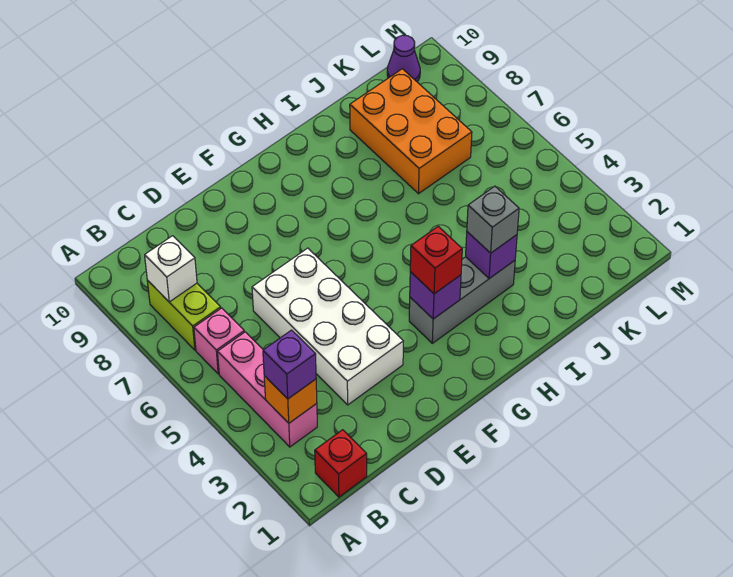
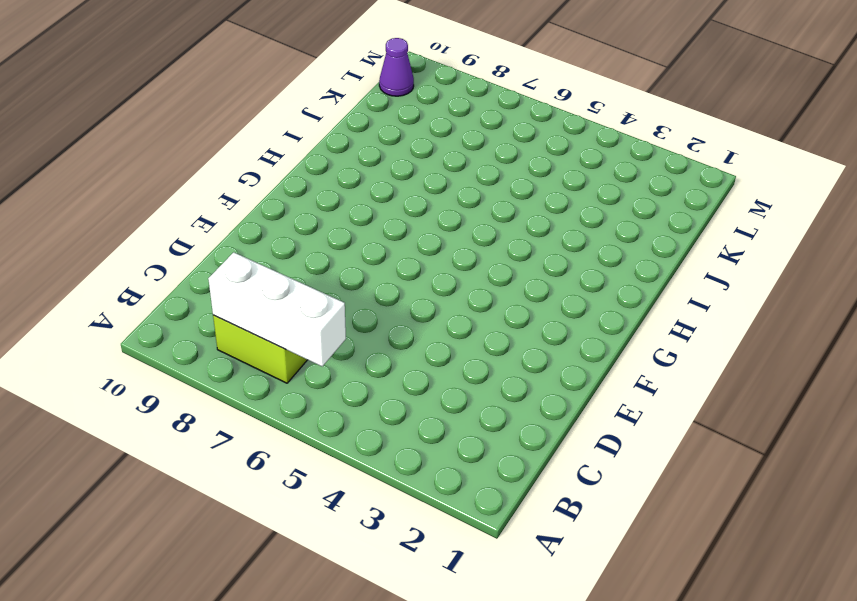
white 1x3 brick [208,252,346,366] -> white 1x1 brick [145,236,197,302]
none -> red 1x1 brick [315,430,367,497]
none -> pink 1x3 brick [218,332,317,447]
none -> pink 1x1 brick [194,308,244,374]

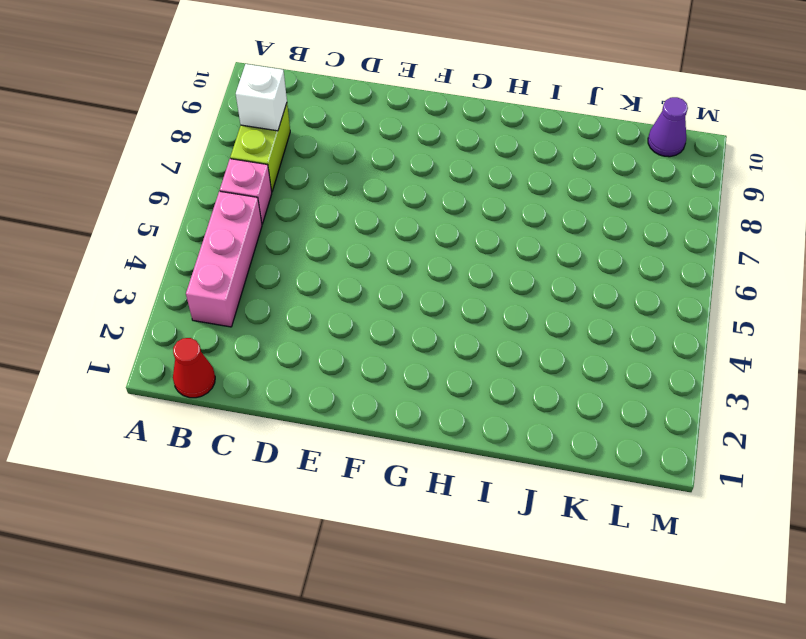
red 1x1 cone [173,338,215,398] -> red 1x1 brick [315,430,367,497]
none -> white 2x4 brick [252,248,403,405]
none -> grey 1x3 brick [409,257,515,343]
none -> orange 2x3 brick [350,69,472,194]

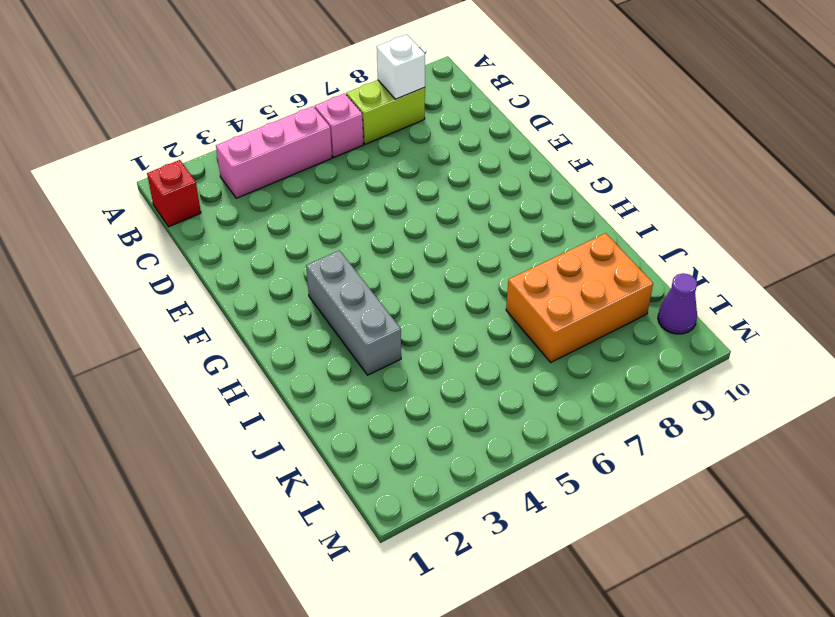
none -> white 2x4 brick [252,248,403,405]
none -> orange 1x1 brick [264,376,317,423]
none -> purple 1x1 brick [410,272,461,319]

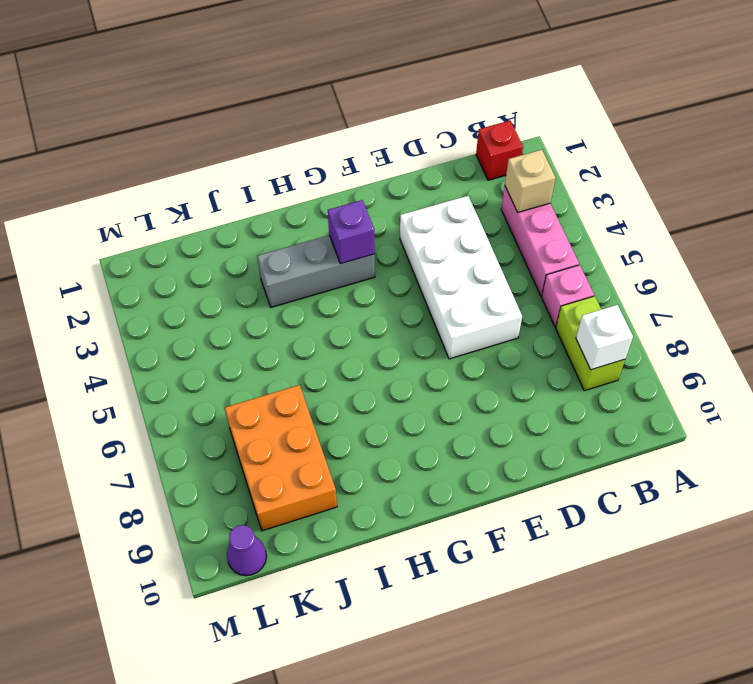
tan 1x1 brick [505,150,555,212] -> orange 1x1 brick [264,376,317,423]
none -> purple 1x1 brick [466,232,517,279]
none -> purple 1x1 brick [263,330,316,399]
none -> red 1x1 brick [410,226,462,294]

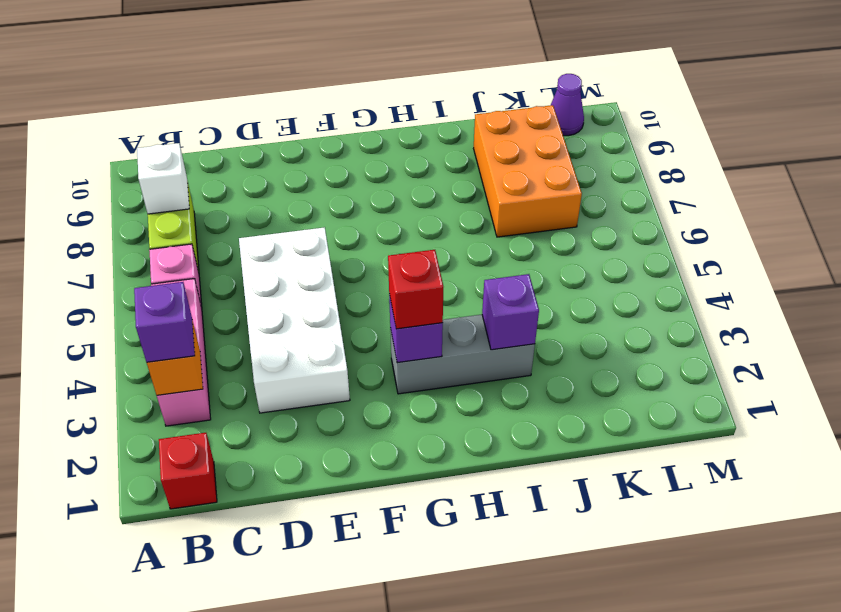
none -> grey 1x1 brick [467,186,519,253]

